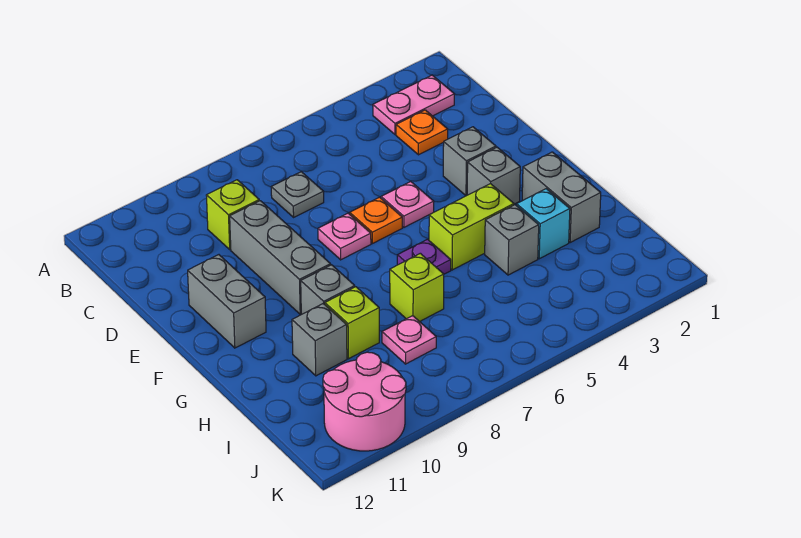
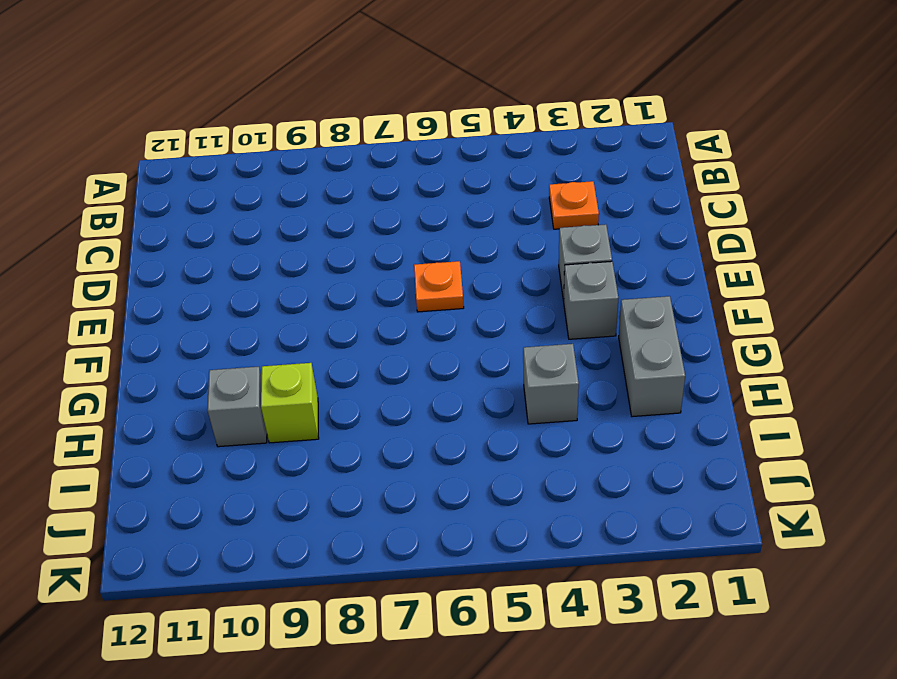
none -> pink 1x2 plate [373,75,455,135]
none -> grey 1x1 plate [271,172,324,217]
none -> lime 1x1 brick [206,180,259,249]

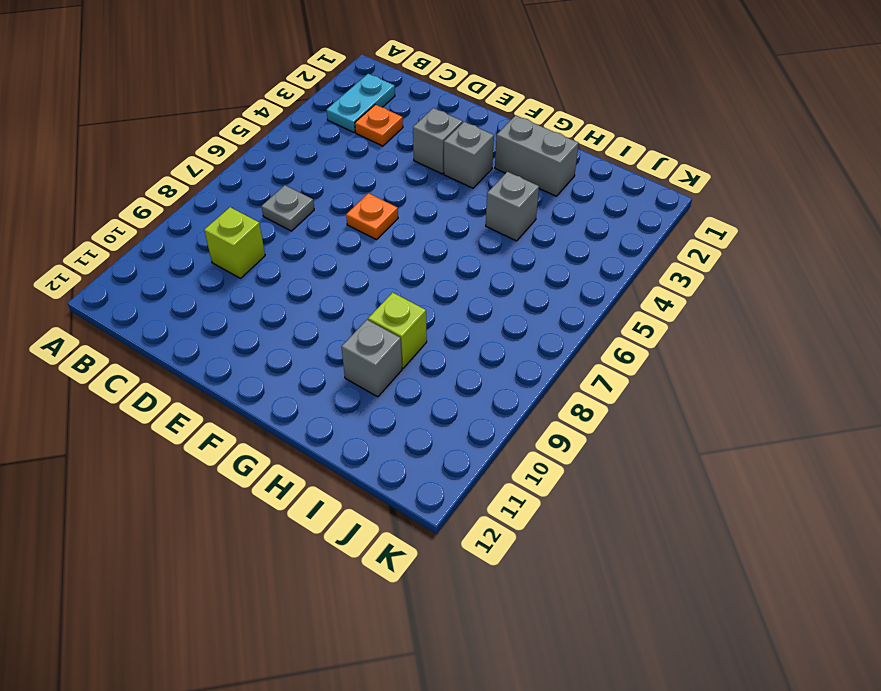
cyan 1x2 plate [327,74,395,132] -> pink 1x2 plate [373,75,455,135]
none -> grey 1x3 brick [230,201,331,314]
none -> pink 1x1 plate [381,182,434,227]
none -> pink 1x1 plate [318,213,371,260]

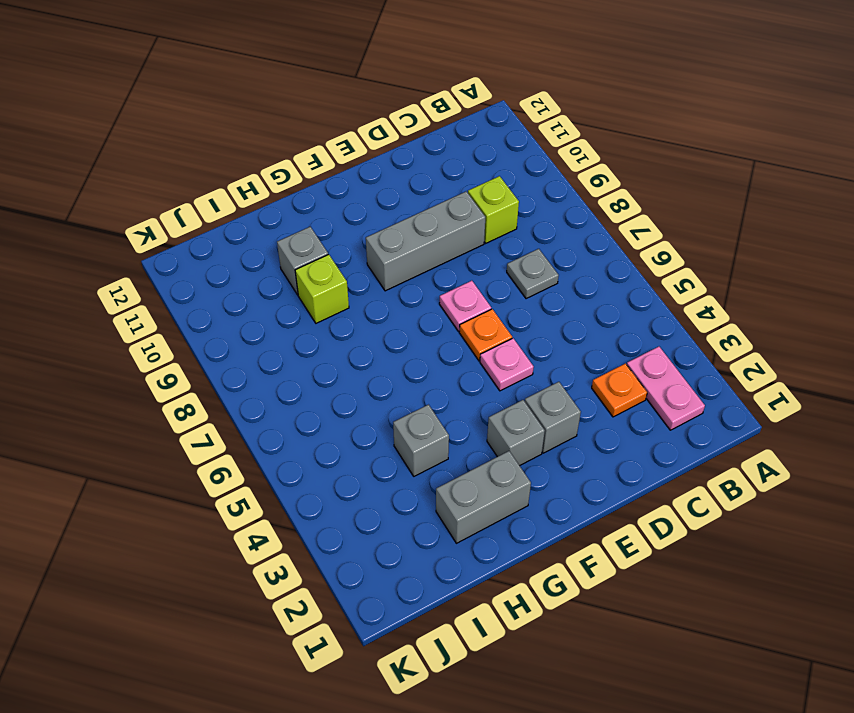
none -> grey 1x2 brick [188,255,266,348]
none -> lime 1x2 brick [429,184,514,270]
none -> purple 1x1 plate [397,239,451,274]

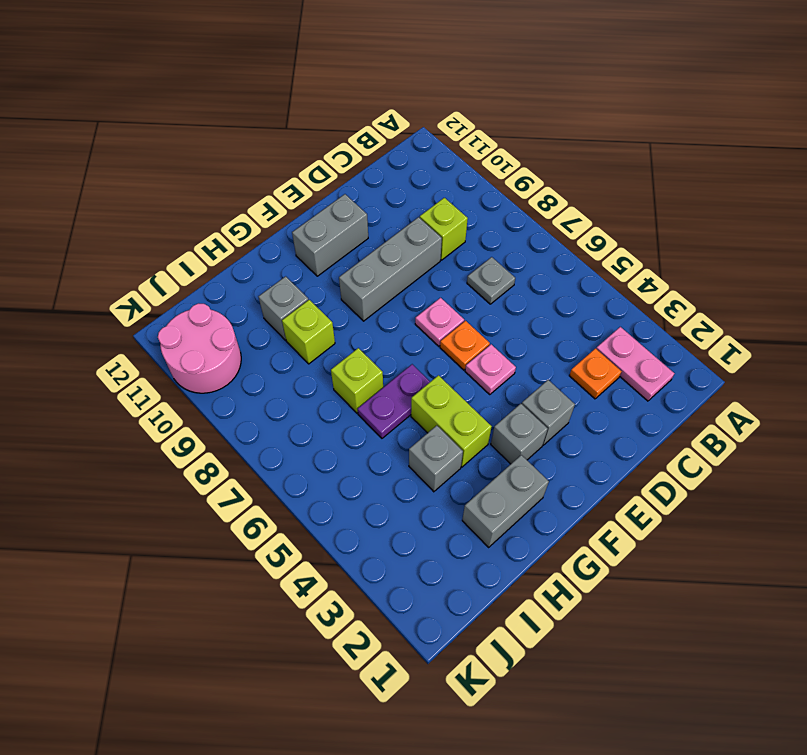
purple 1x2 plate [358,364,430,438] -> purple 1x1 plate [397,239,451,274]
none -> grey 1x1 brick [301,265,355,314]
none -> cyan 1x1 brick [517,189,570,259]
none -> pink 1x1 plate [382,316,436,364]

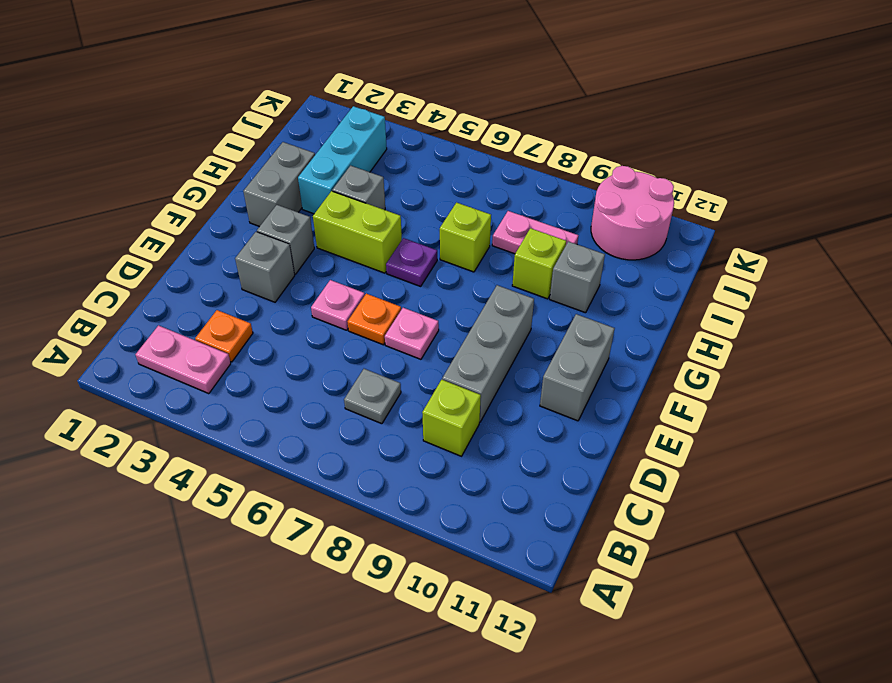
cyan 1x3 brick [298,106,387,214] -> cyan 1x1 brick [517,189,570,259]
pink 1x2 plate [492,211,578,254] -> pink 1x1 plate [382,316,436,364]
none -> grey 1x1 brick [301,265,355,314]

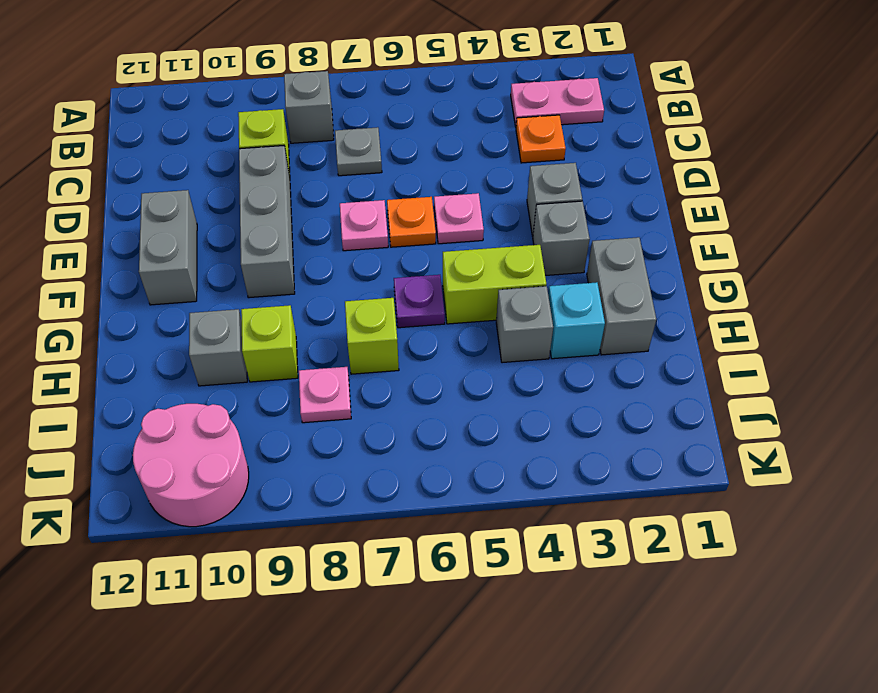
grey 1x1 brick [284,71,334,143] -> grey 1x1 brick moved to [301,265,355,314]

